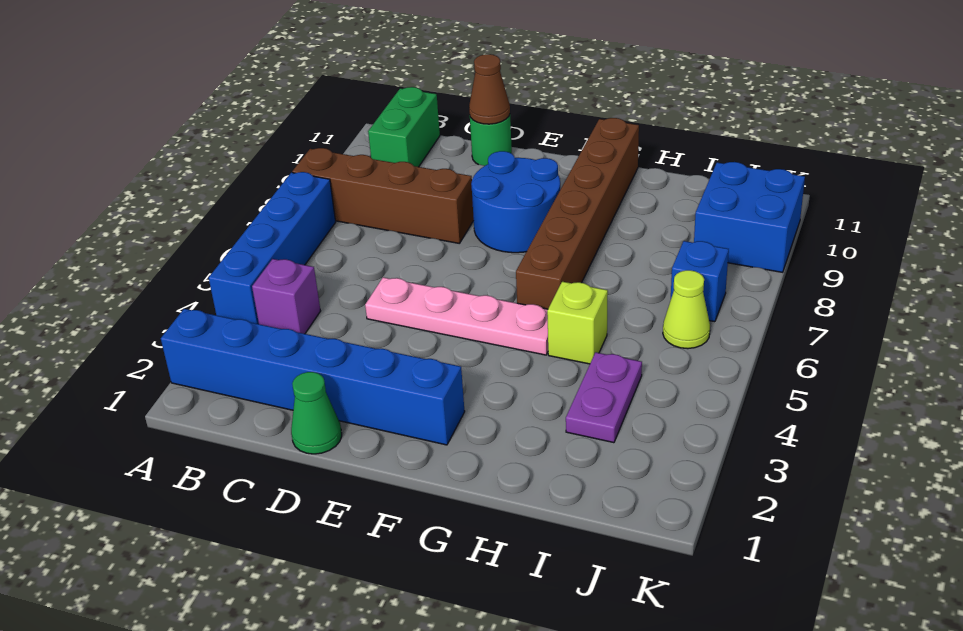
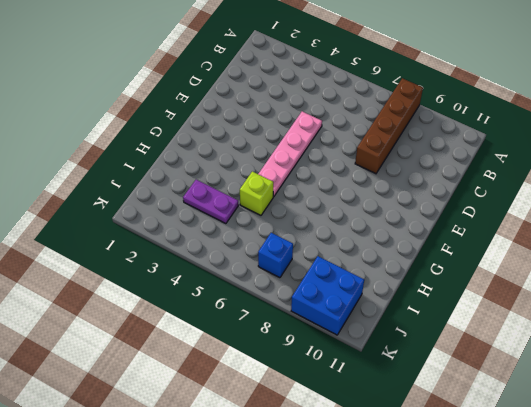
none -> blue 1x6 brick [161,309,465,445]
none -> blue 1x4 brick [209,172,336,324]
none -> purple 1x1 brick [252,259,320,334]

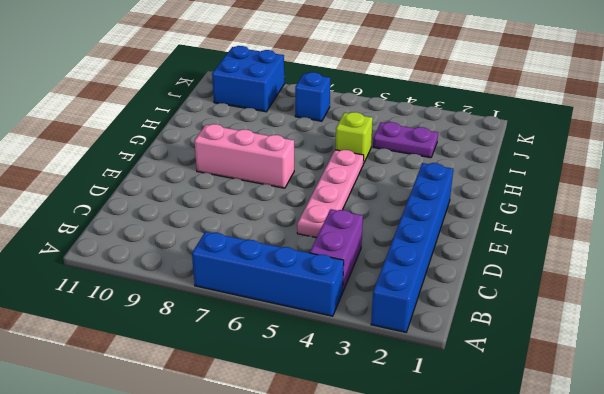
purple 1x2 brick [310,209,363,291] -> purple 1x1 brick [252,259,320,334]
pink 1x3 brick [194,124,294,188] -> blue 2x2 round brick [471,151,560,253]
none -> brown 1x4 brick [292,148,474,244]
none -> green 1x2 brick [368,87,440,167]
none -> green 1x1 cone [291,372,342,454]

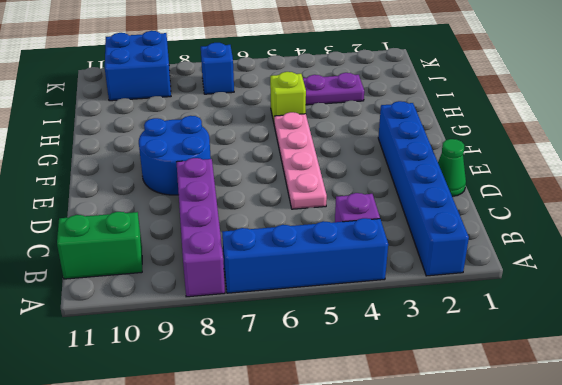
purple 1x4 brick [177,158,225,297] -> brown 1x4 brick [292,148,474,244]
none -> green 1x1 round brick [470,115,512,166]
none -> brown 1x6 brick [516,118,639,309]
none -> lime 1x1 cone [663,270,710,349]

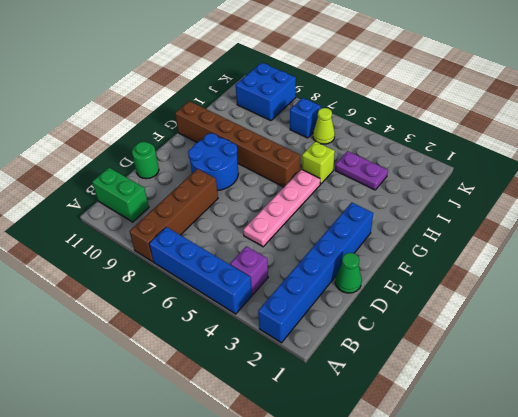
none -> brown 1x1 cone [469,54,510,124]

